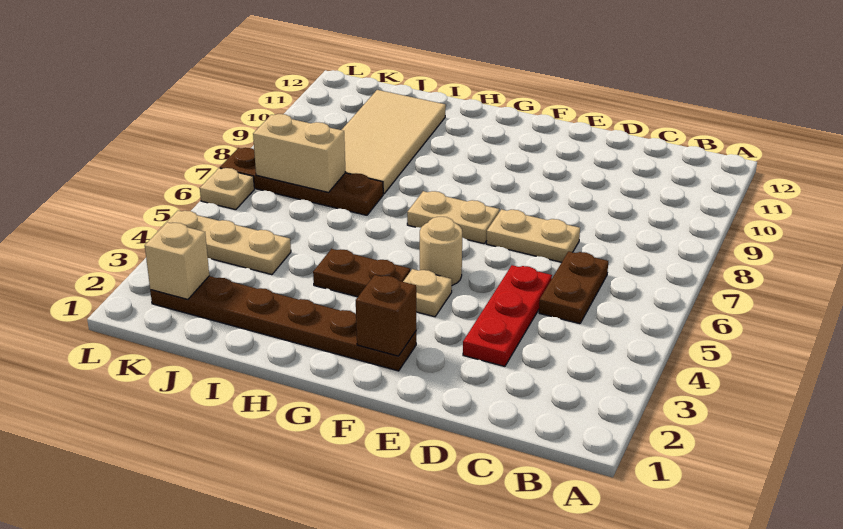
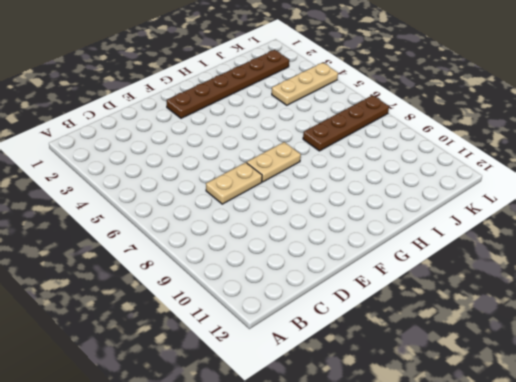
none -> brown 1x2 plate [539,251,608,324]
none -> red 1x3 plate [463,265,552,366]
none -> tan 1x1 plate [403,269,452,317]

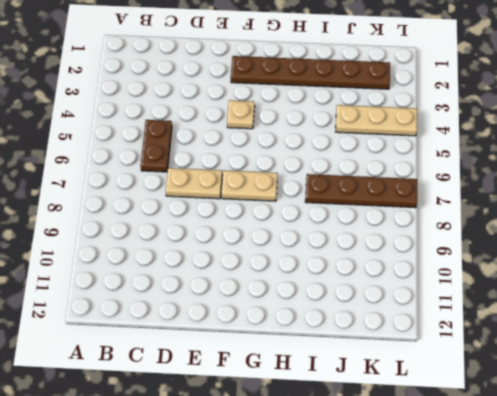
none -> red 1x3 plate [463,265,552,366]
none -> tan 1x1 round brick [420,217,462,285]
none -> brown 1x2 plate [313,249,410,297]

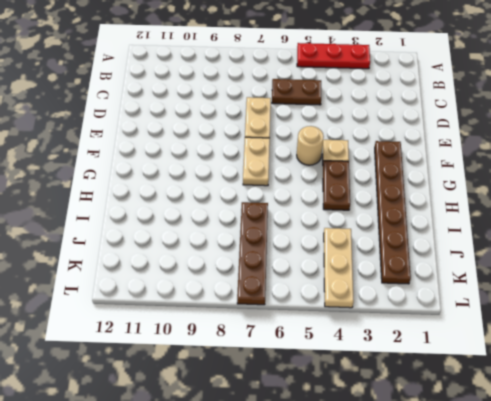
red 1x3 plate [297,43,370,69] -> red 1x3 plate moved to [463,265,552,366]
none -> tan 2x4 tile [342,90,446,194]
none -> tan 1x1 plate [200,168,254,210]
none -> brown 1x1 brick [356,275,416,356]

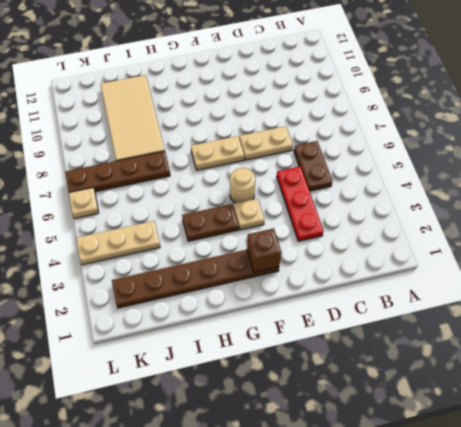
none -> tan 1x2 brick [253,114,346,192]
none -> tan 1x1 brick [145,222,209,299]

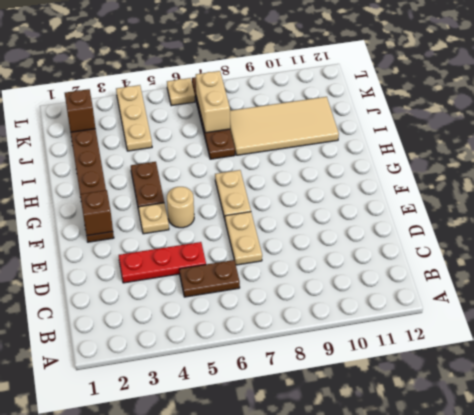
brown 1x1 brick [65,89,95,132] -> tan 1x1 brick [145,222,209,299]

